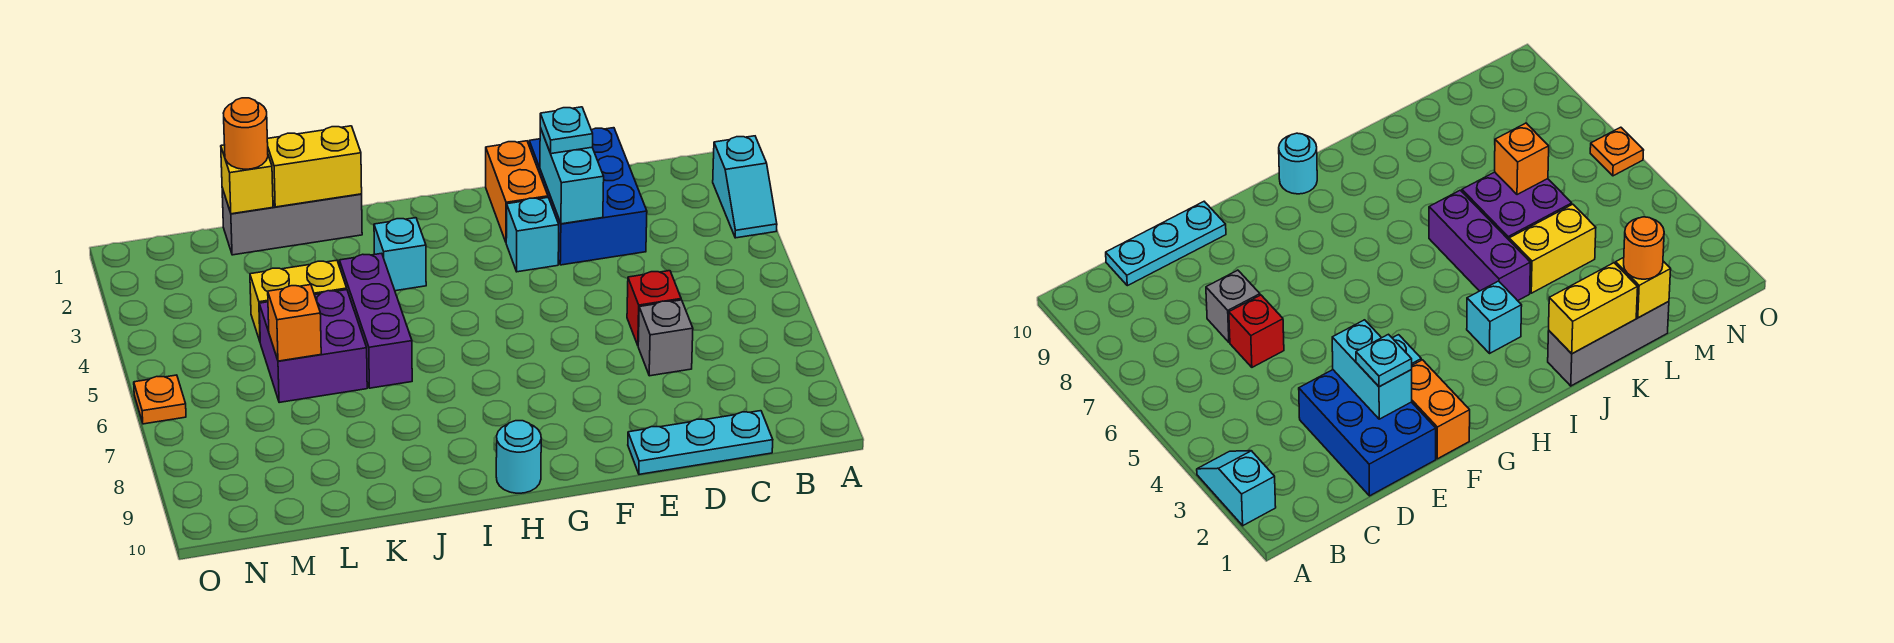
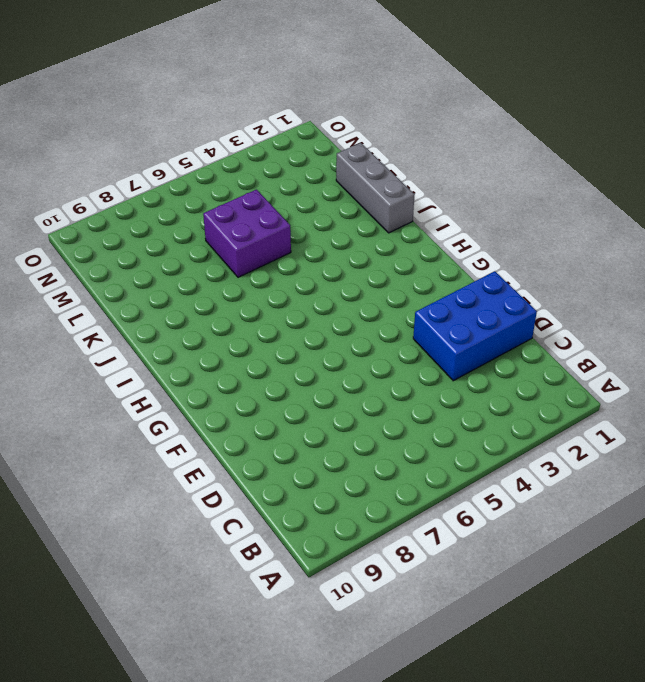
none -> cyan 1x2 slope [713,136,777,238]
none -> cyan 1x3 plate [628,411,773,474]
none -> red 1x1 brick [627,271,681,345]

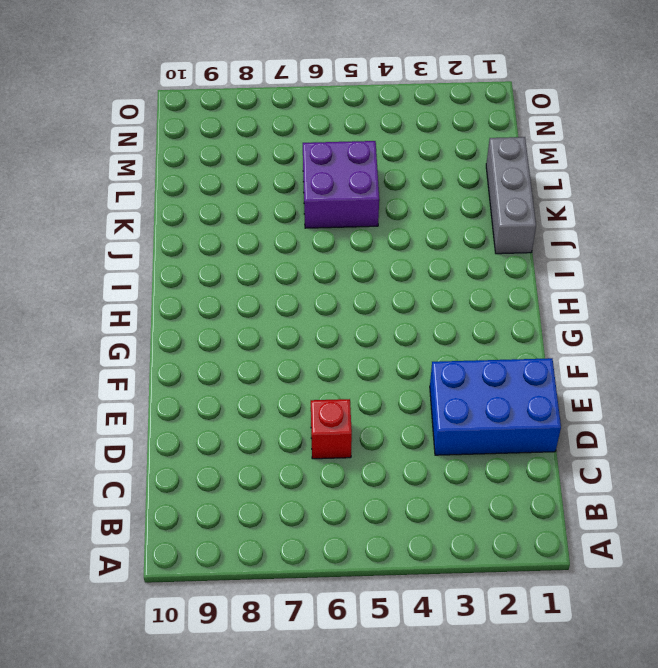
none -> cyan 1x2 slope [713,136,777,238]
none -> cyan 1x3 plate [628,411,773,474]
none -> grey 1x1 brick [638,300,693,376]

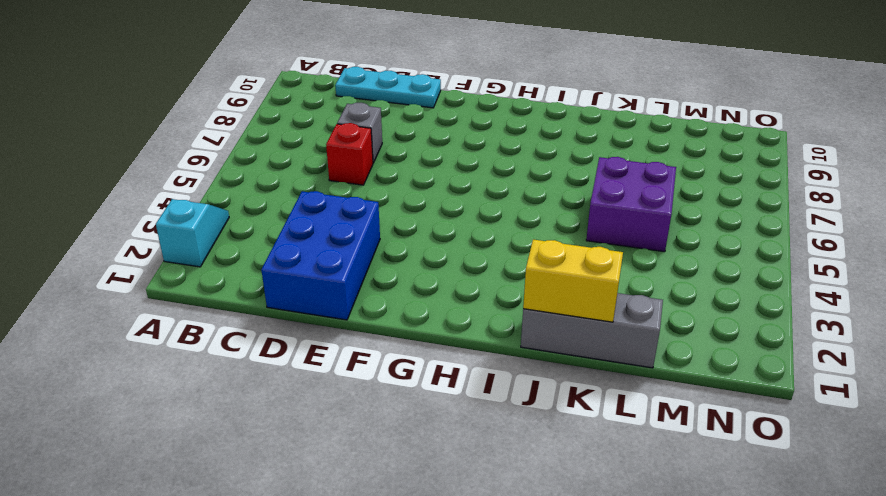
none -> orange 1x2 brick [486,141,548,242]
none -> cyan 1x1 brick [506,198,559,272]
none -> cyan 1x1 round brick [496,421,541,493]

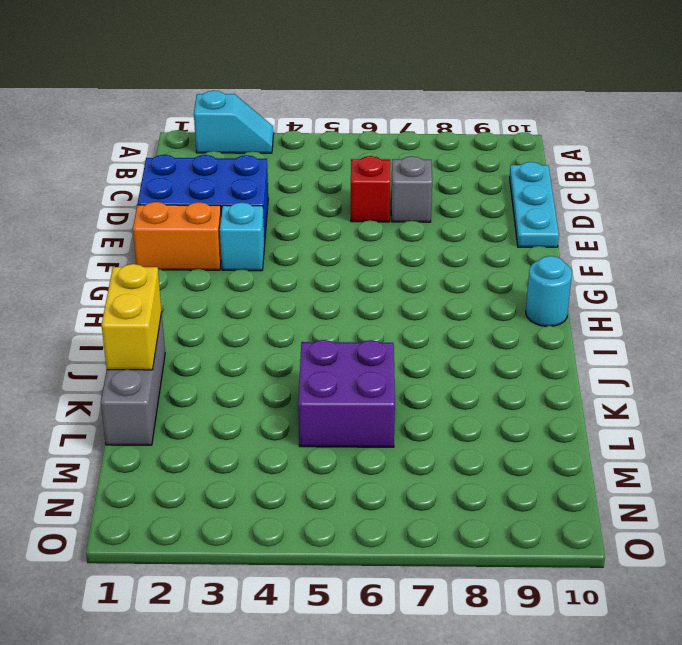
none -> cyan 1x1 brick [374,218,426,291]
none -> purple 1x3 brick [339,253,412,388]
none -> yellow 1x2 brick [250,260,347,341]

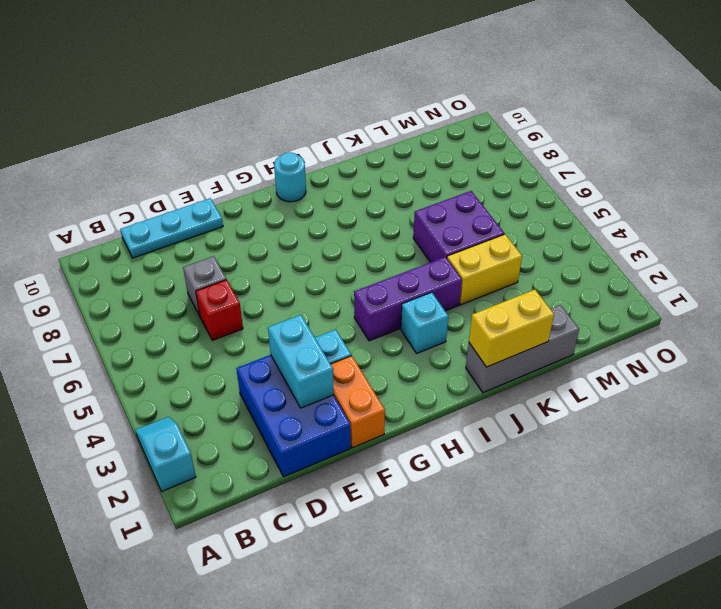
purple 1x3 brick [354,257,462,341] -> purple 1x3 brick turned to [339,253,412,388]
none -> orange 1x1 plate [134,375,186,424]
none -> yellow 1x1 brick [221,145,273,214]
none -> orange 1x1 brick [268,285,321,361]

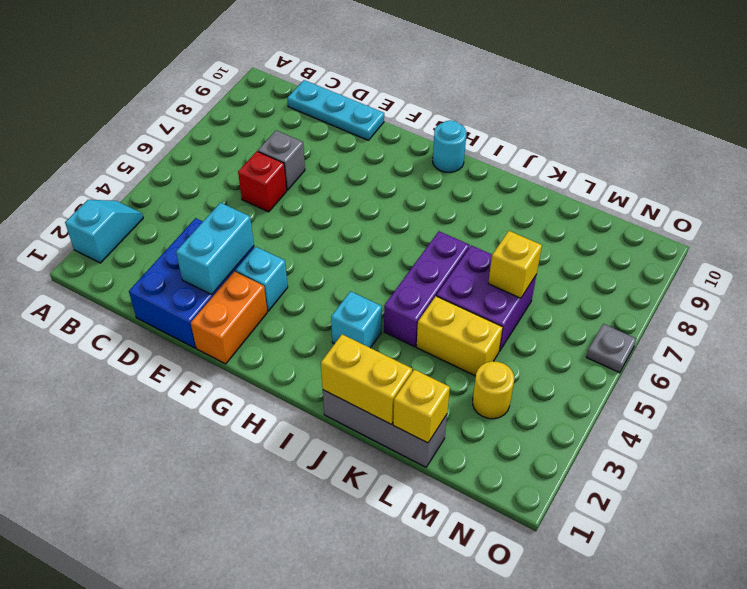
yellow 1x1 brick [488,231,542,298] -> orange 1x1 brick [268,285,321,361]
yellow 1x1 round brick [473,361,514,419] -> none
grey 1x1 plate [586,324,636,373] -> orange 1x1 plate [134,375,186,424]
none -> cyan 1x1 plate [540,107,593,154]
none -> orange 1x1 round brick [223,98,268,169]

